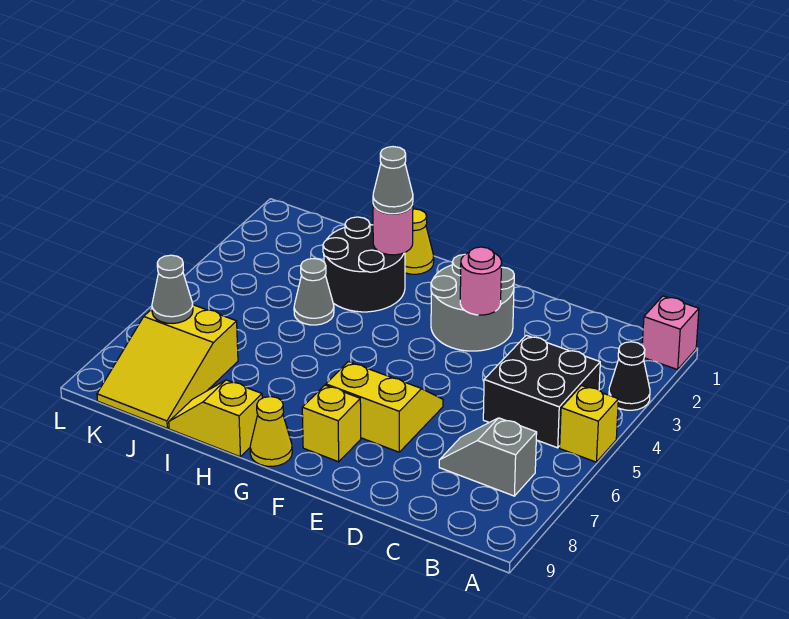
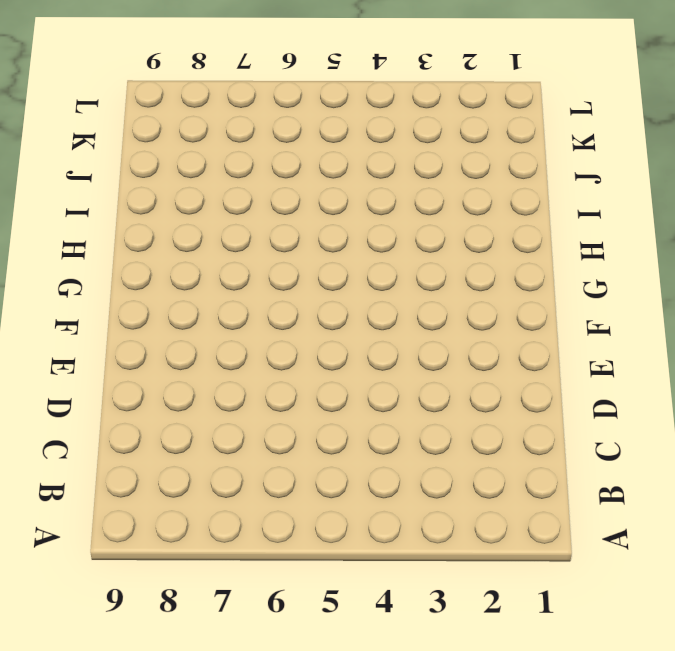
none -> pink 1x1 brick [642,296,699,370]
none -> black 1x1 cone [609,342,650,410]
none -> yellow 1x1 brick [560,386,618,462]

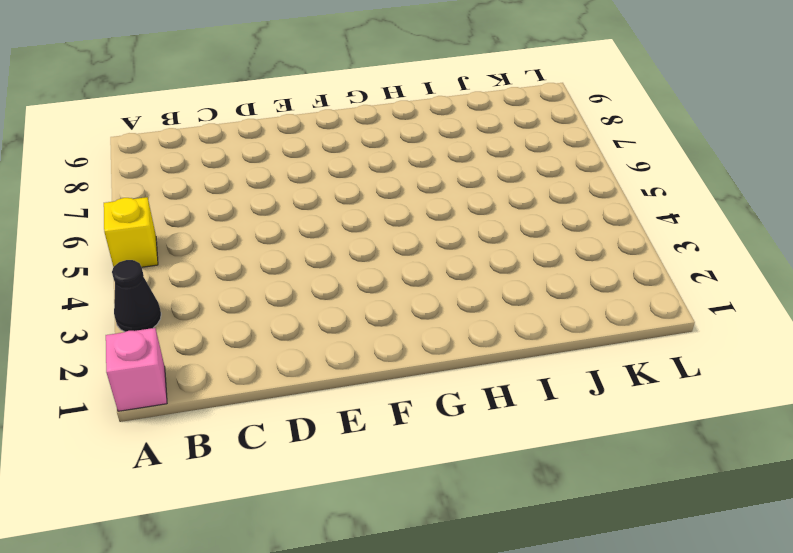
none -> black 2x2 brick [483,335,600,448]
none -> grey 1x2 slope [439,418,537,496]
none -> grey 2x2 round brick [431,255,514,351]

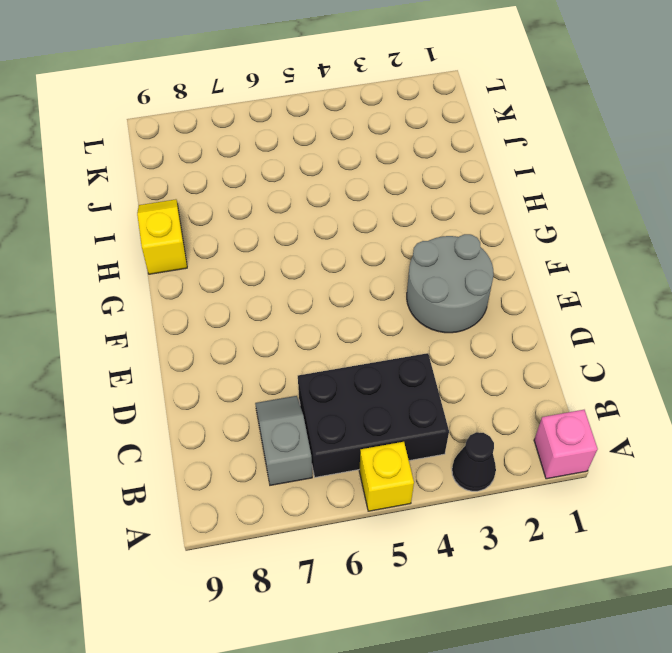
black 2x3 brick [298,353,449,477] -> black 2x2 brick [483,335,600,448]
none -> yellow 2x2 slope [326,362,443,452]
none -> yellow 1x1 brick [302,385,361,462]
none -> yellow 1x1 cone [250,397,292,466]

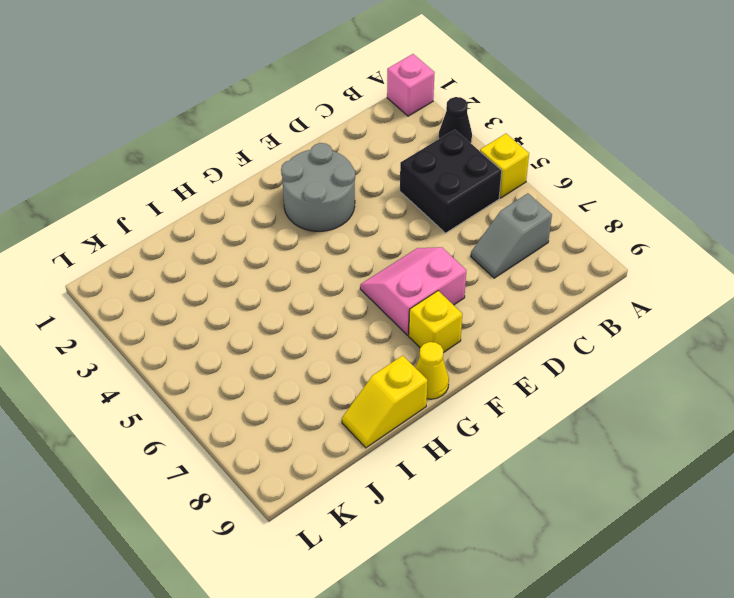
pink 2x2 slope [360,247,466,335] -> yellow 2x2 slope [326,362,443,452]
none -> yellow 1x1 cone [405,209,434,274]
none -> black 2x2 round brick [323,217,405,312]
none -> grey 1x1 cone [294,258,334,325]

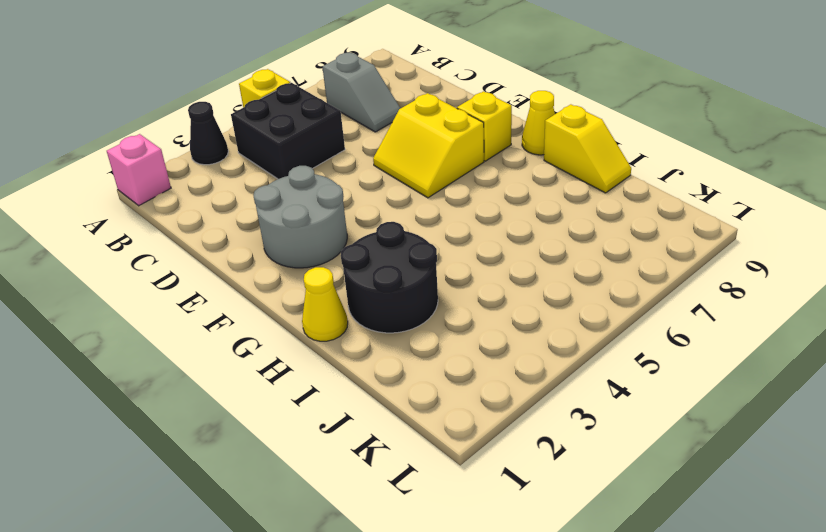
none -> grey 1x1 cone [294,258,334,325]
none -> yellow 2x3 slope [97,305,238,428]
none -> pink 1x1 round brick [460,247,502,315]

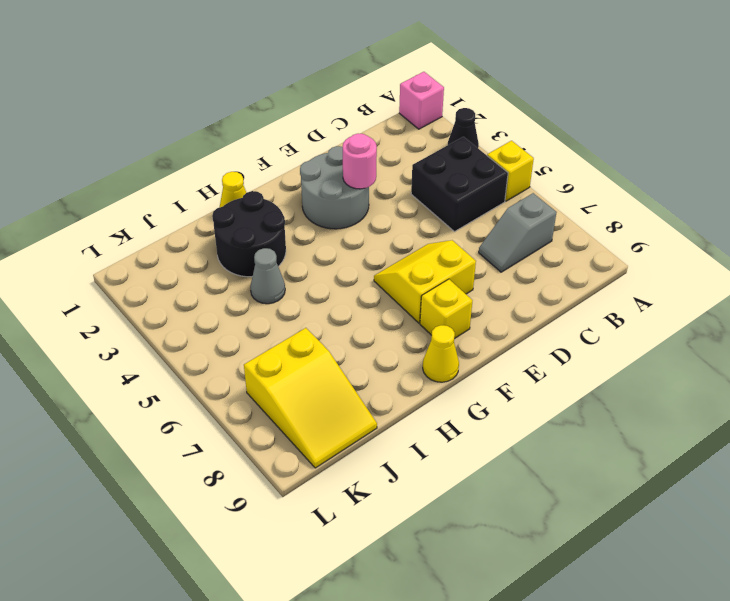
none -> yellow 1x2 slope [169,380,262,457]
none -> pink 1x1 round brick [373,205,413,255]
none -> grey 1x1 cone [152,255,193,323]

